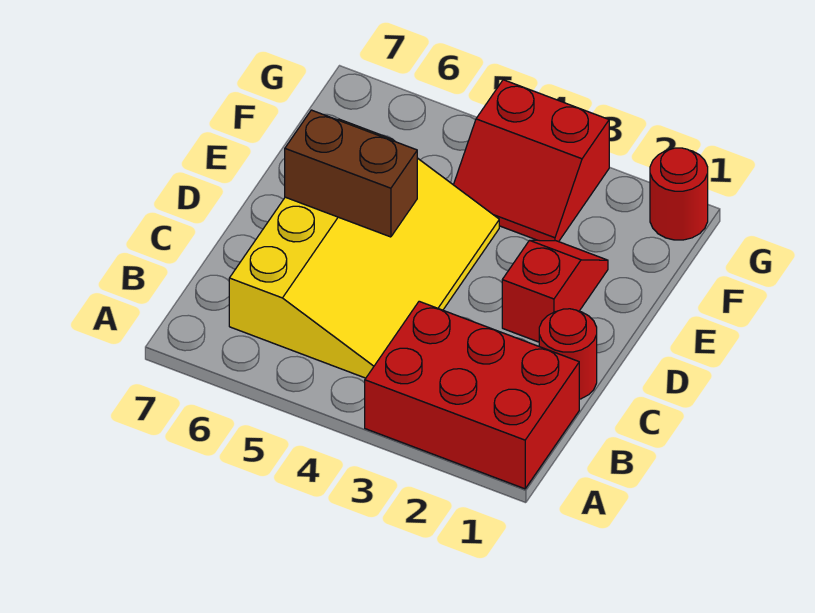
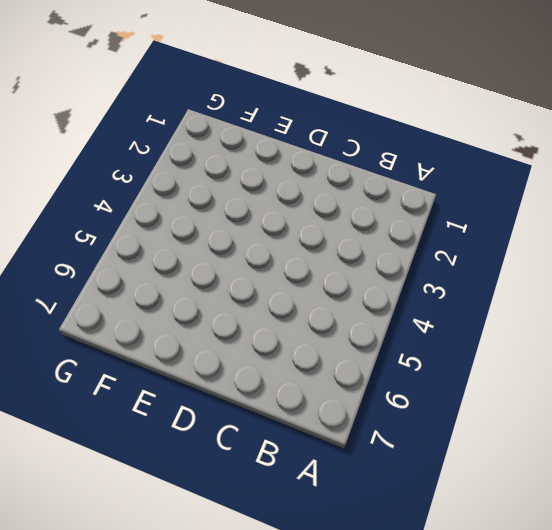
none -> red 2x3 brick [365,301,579,489]
none -> yellow 3x4 slope [229,119,499,378]

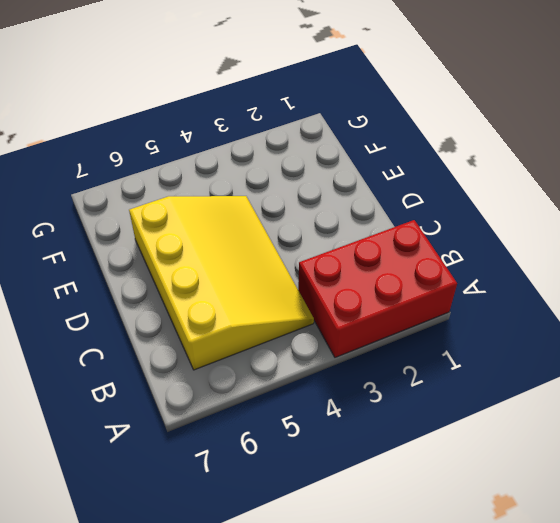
none -> red 1x1 round brick [539,309,597,399]
none -> red 1x2 slope [502,240,608,342]

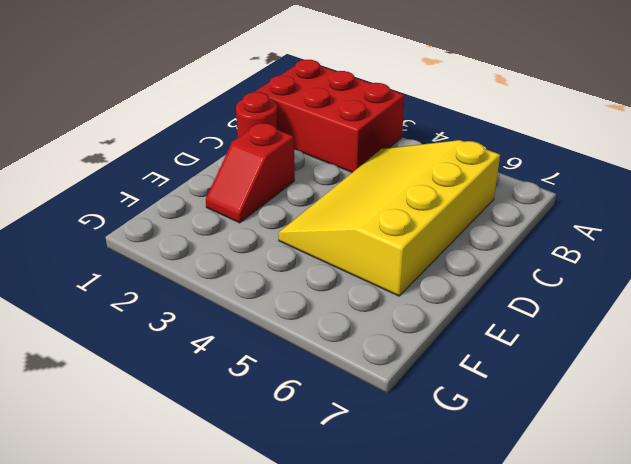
none -> red 2x2 slope [454,80,609,242]
none -> red 1x1 round brick [650,148,708,240]

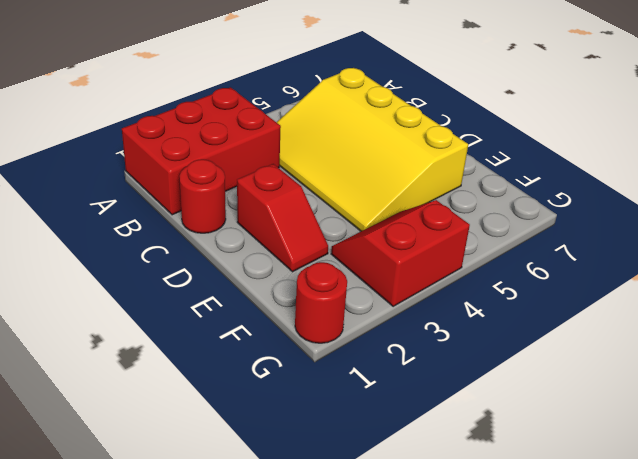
none -> brown 1x2 brick [285,110,417,237]

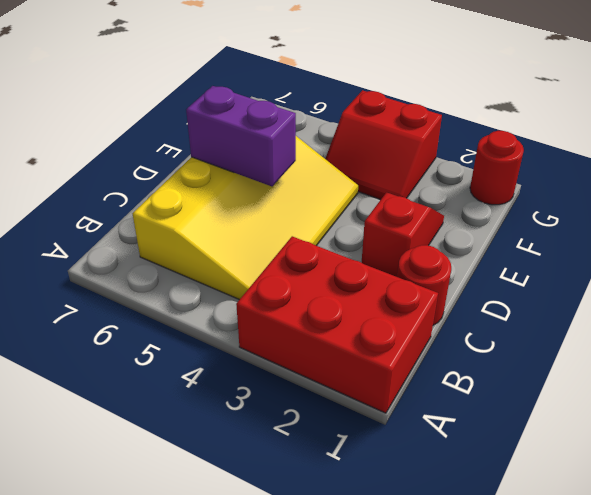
purple 1x2 brick [186,86,296,186] -> brown 1x2 brick [285,110,417,237]

